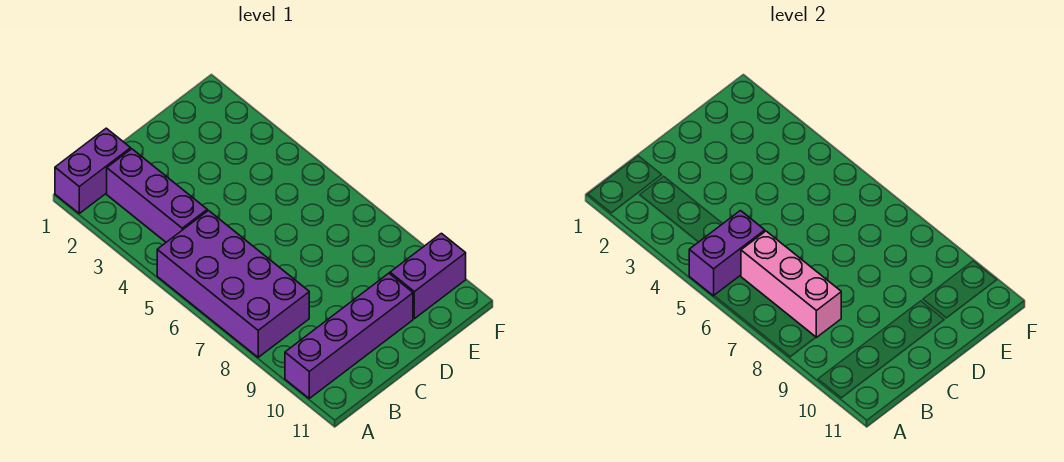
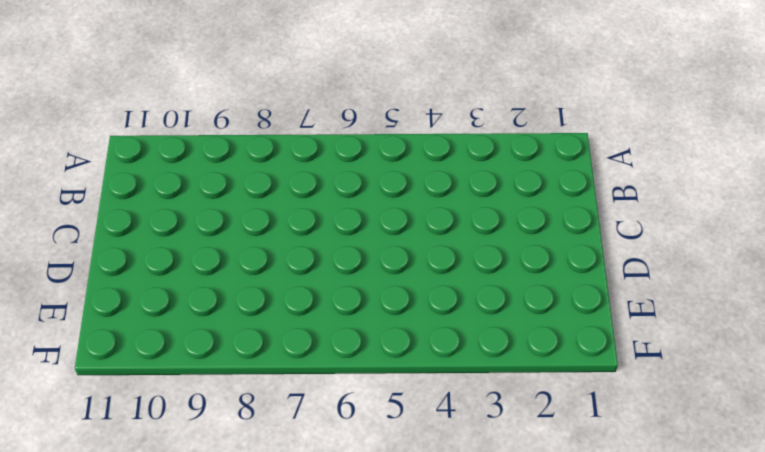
none -> purple 1x2 brick [55,128,131,213]
none -> purple 2x4 brick [157,211,309,357]

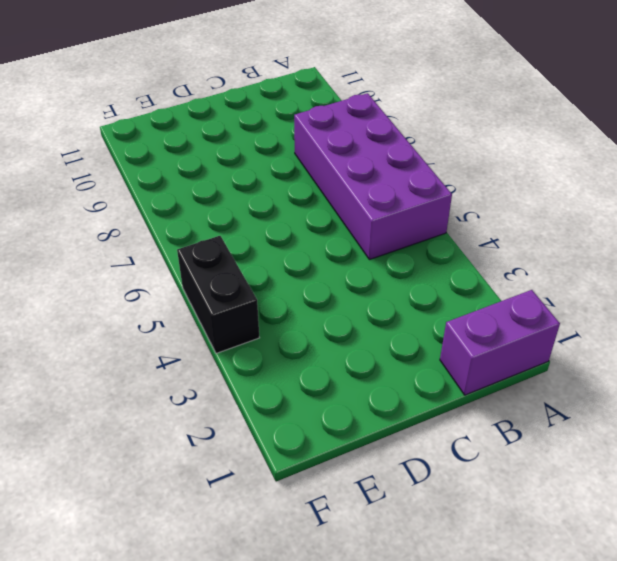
black 1x2 brick [177,236,259,353] -> none
none -> purple 1x4 brick [285,273,413,398]
none -> purple 1x3 brick [107,149,207,242]

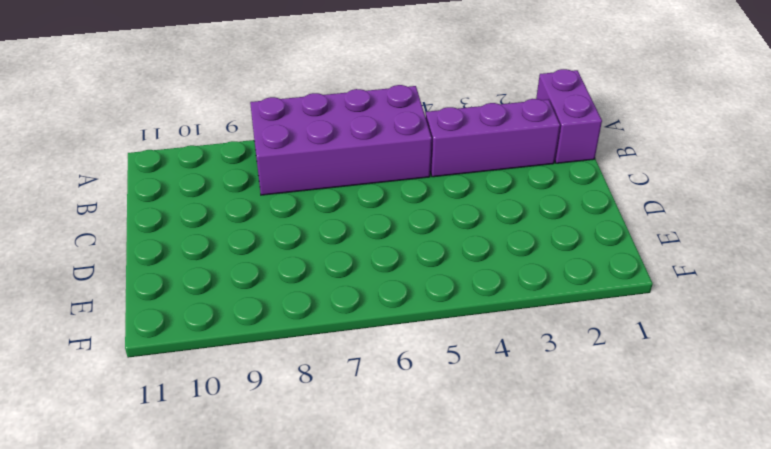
none -> purple 1x4 brick [285,273,413,398]
none -> purple 1x2 brick [390,233,466,319]

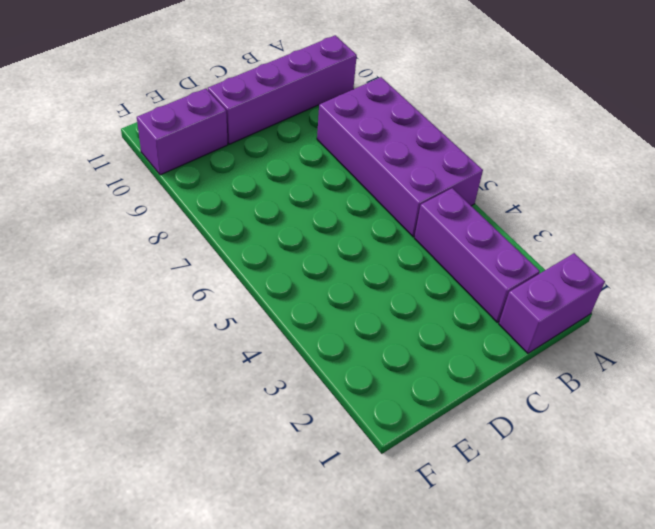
none -> purple 1x2 brick [689,211,765,296]
none -> pink 1x3 brick [741,231,841,337]

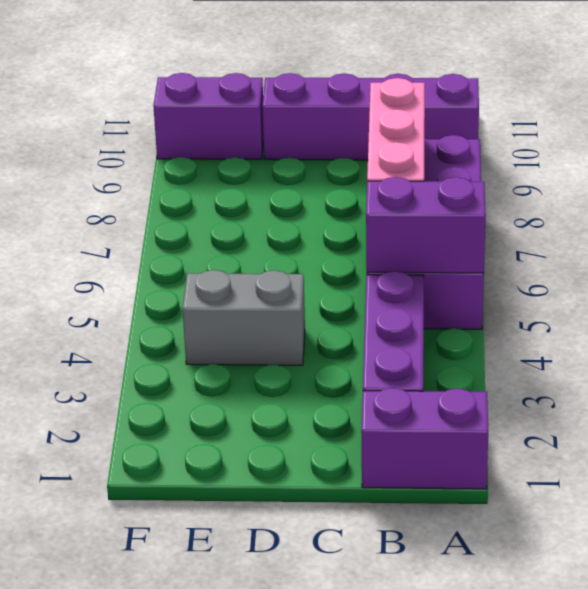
grey 1x2 brick [183,270,305,365] -> none

